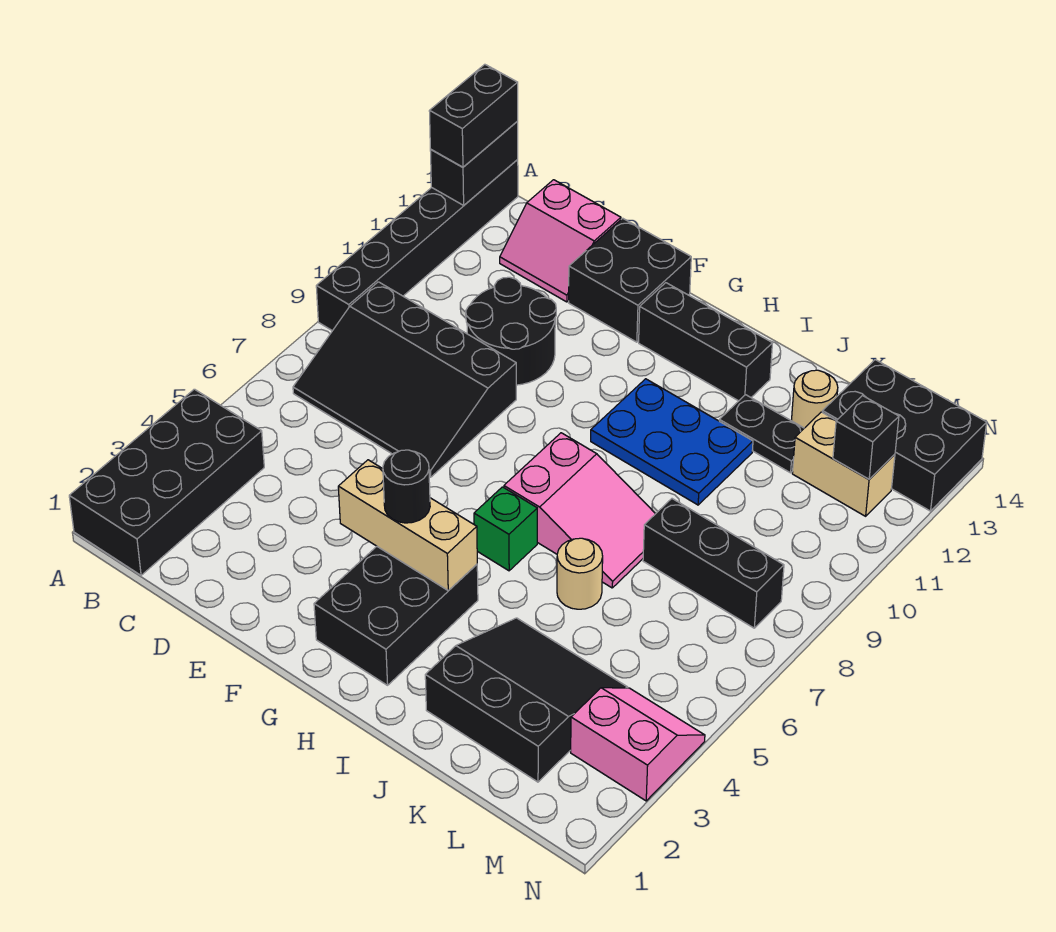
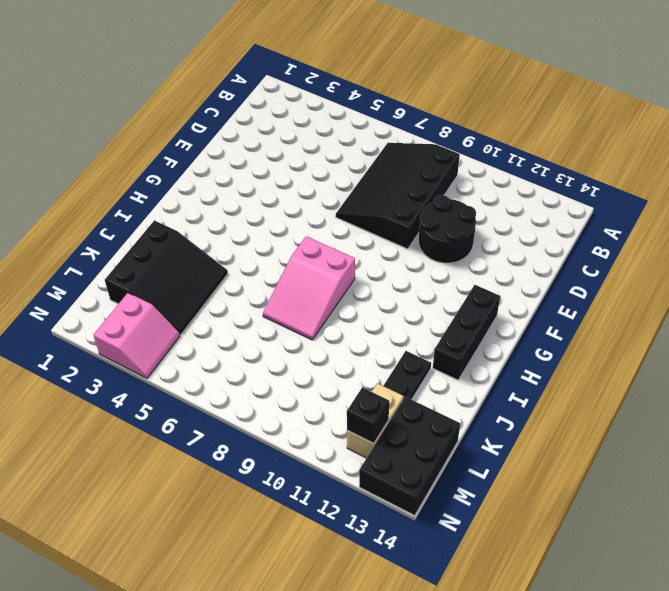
none -> black 2x4 brick [69,389,264,575]
none -> black 1x6 brick [316,160,518,331]
none -> pink 2x2 slope [500,180,621,302]

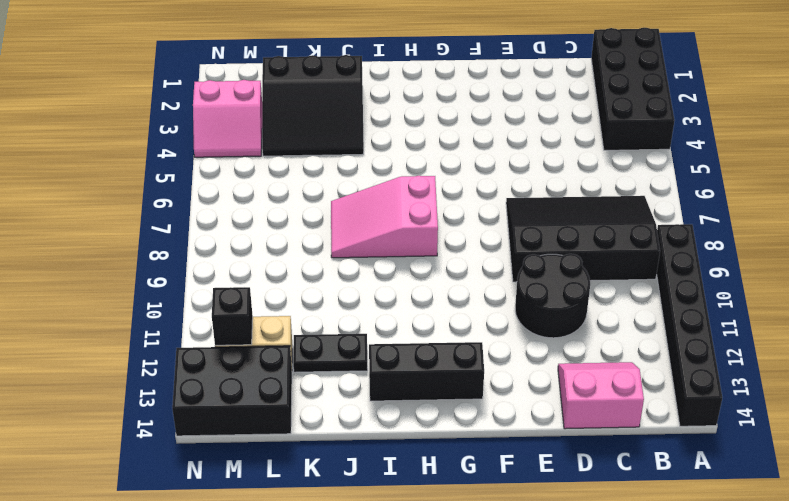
none -> black 2x2 brick [569,218,691,342]
none -> black 2x3 brick [314,547,478,685]
none -> green 1x1 brick [474,487,537,571]

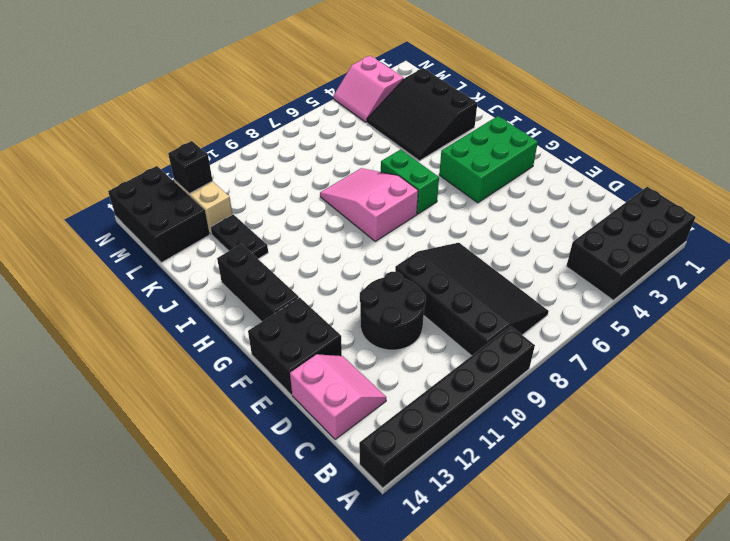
green 2x3 brick [439,116,538,203] -> black 2x3 brick [314,547,478,685]
green 1x2 brick [381,149,439,214] -> green 1x1 brick [474,487,537,571]
none -> blue 2x3 plate [591,379,753,505]
none -> tan 1x1 round brick [557,538,603,609]
none -> black 1x3 brick [643,499,784,628]

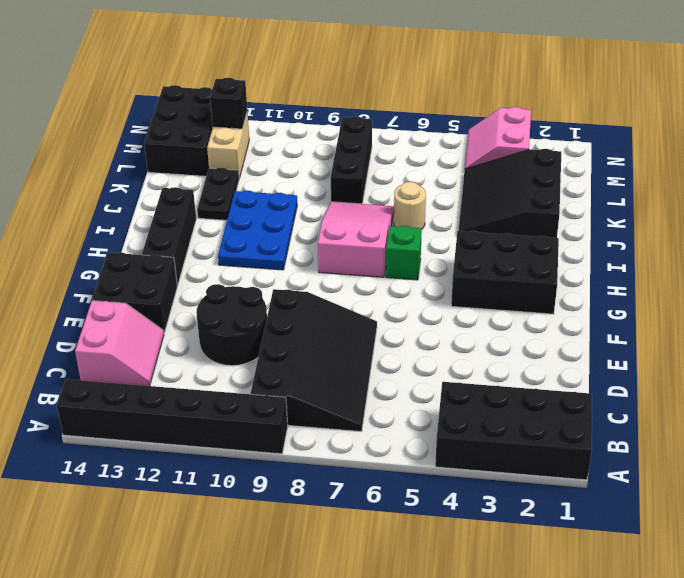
none -> tan 1x1 round brick [791,370,838,428]
none -> black 1x2 brick [430,121,518,205]
none -> tan 1x3 brick [338,460,477,591]

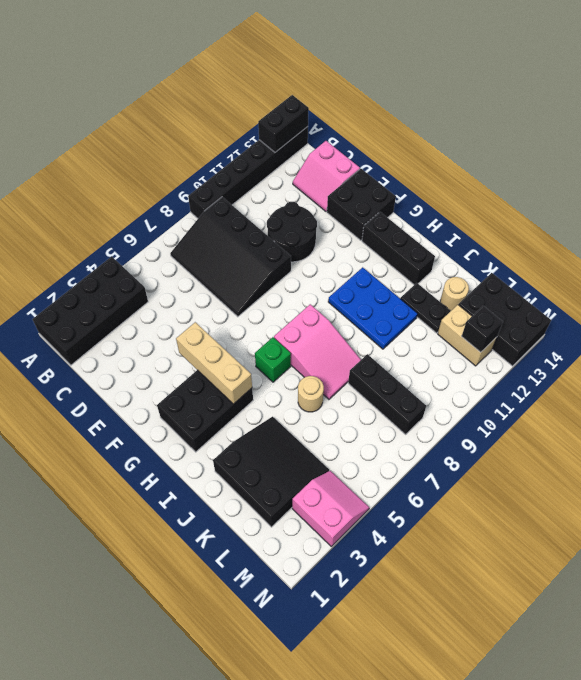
none -> black 1x2 brick [429,64,518,167]
none -> black 1x1 round brick [383,450,430,523]

